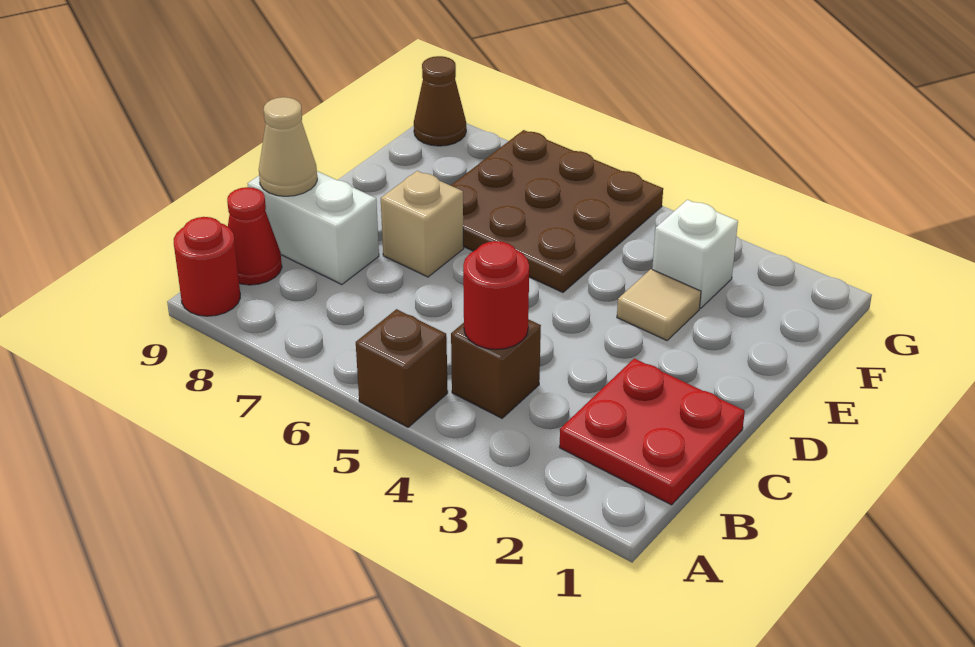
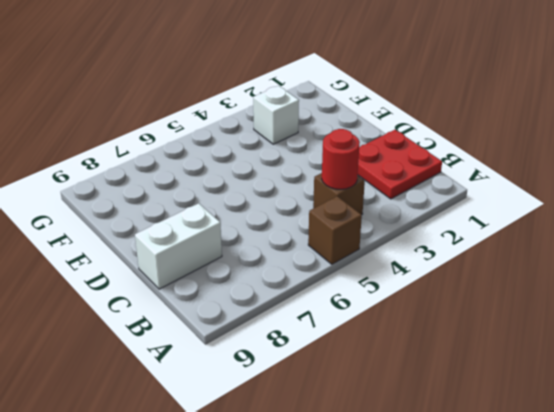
none -> red 1x1 round brick [174,217,240,316]
none -> red 1x1 cone [227,187,282,285]
none -> tan 1x1 brick [381,171,464,277]

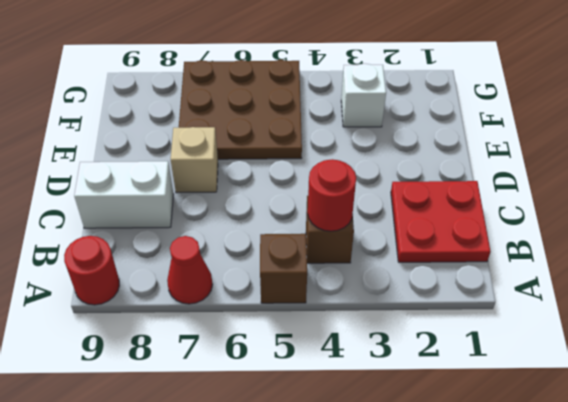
red 1x1 cone [167,236,213,304] -> red 1x1 cone moved to [227,187,282,285]
none -> tan 1x1 tile [617,269,701,341]
none -> brown 1x1 cone [414,56,466,146]
none -> tan 1x1 cone [259,97,317,196]

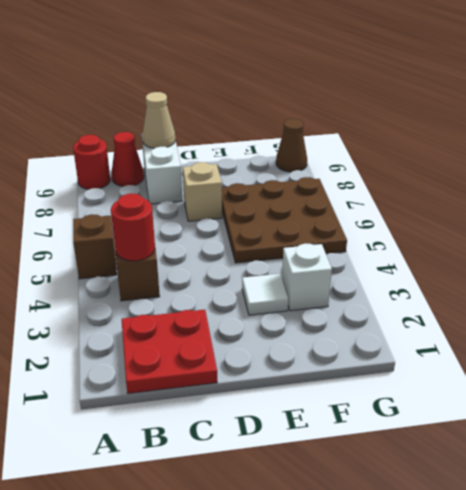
white 1x1 tile [242,274,288,315] -> tan 1x1 tile [617,269,701,341]

